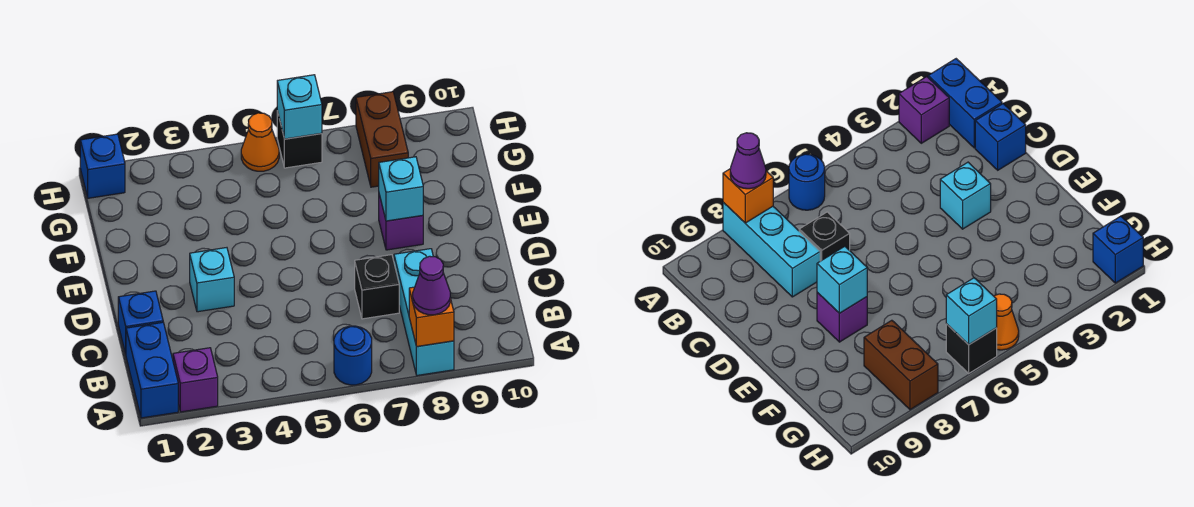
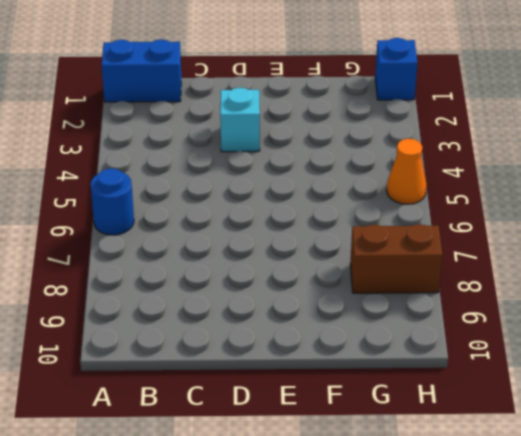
none -> purple 1x1 brick [173,348,218,412]
none -> cyan 1x3 brick [394,249,454,375]
none -> blue 1x1 brick [118,291,163,354]

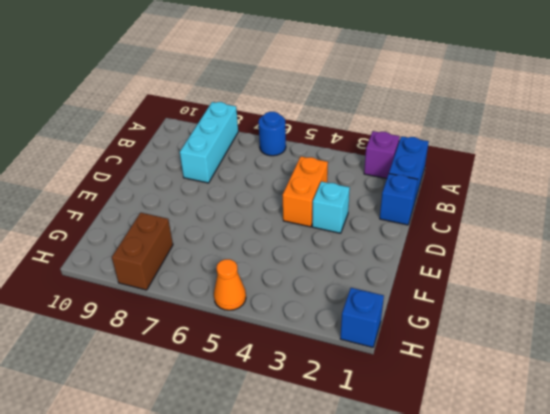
orange 1x2 brick [283,157,328,227] -> none
none -> black 1x1 brick [355,255,399,319]
none -> purple 1x1 brick [379,195,423,250]
none -> black 1x1 brick [277,111,322,168]

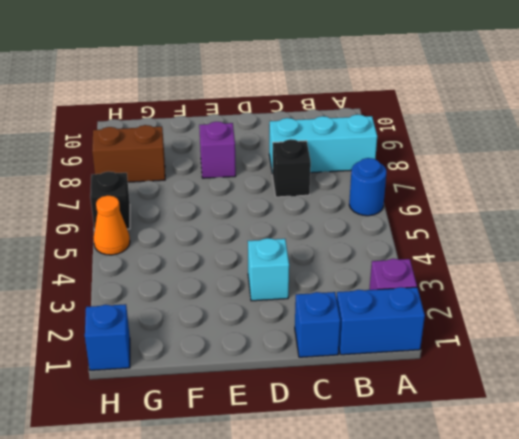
none -> orange 1x1 brick [409,287,454,347]
none -> cyan 1x1 brick [379,157,423,221]
none -> cyan 1x1 brick [277,75,322,139]

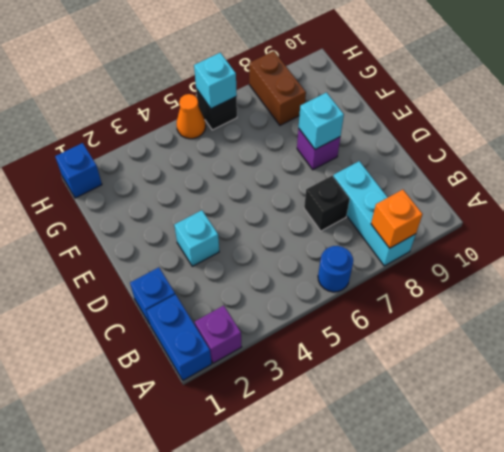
none -> purple 1x1 cone [413,256,450,315]

